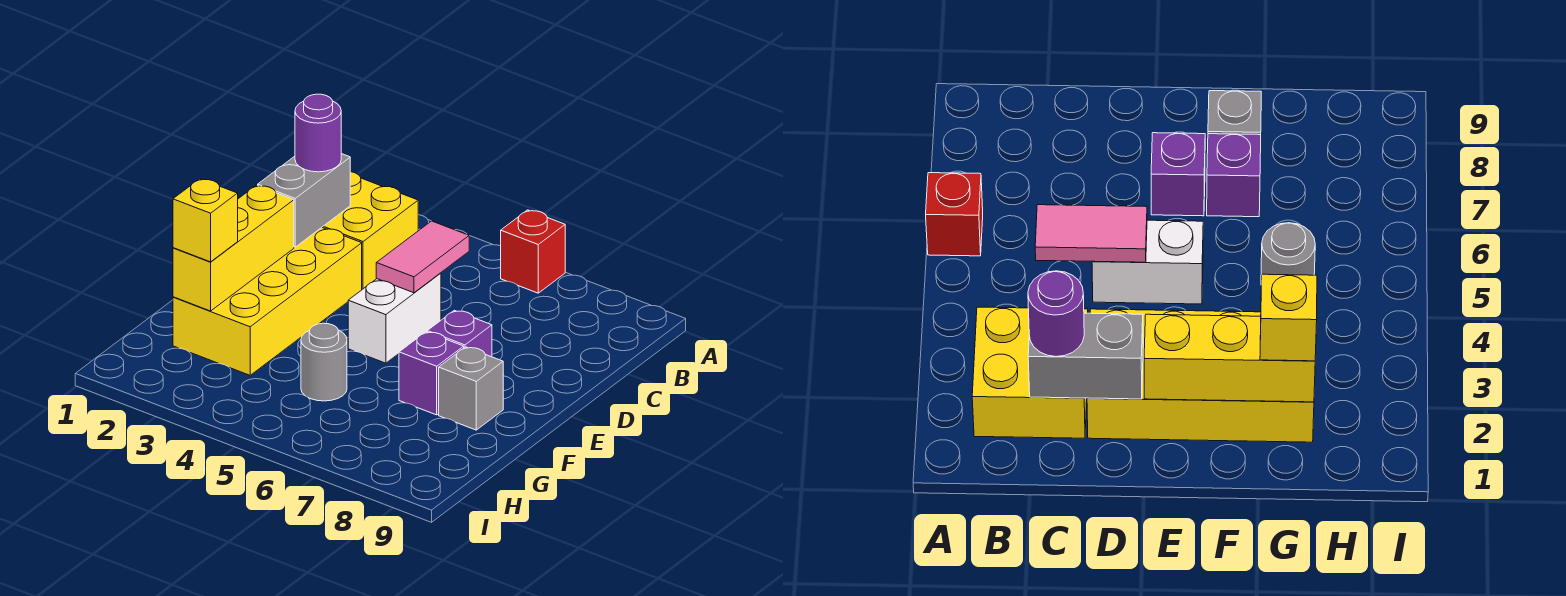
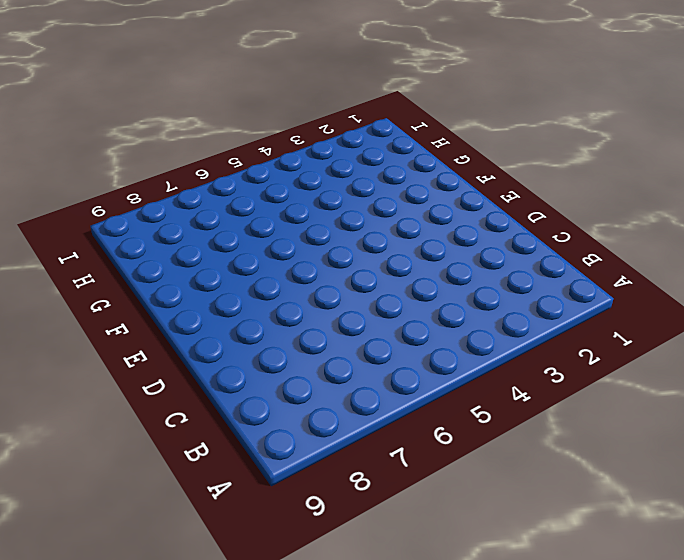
none -> red 1x1 brick [501,210,565,293]
none -> yellow 2x2 brick [322,172,418,289]
none -> yellow 2x4 brick [173,228,362,375]

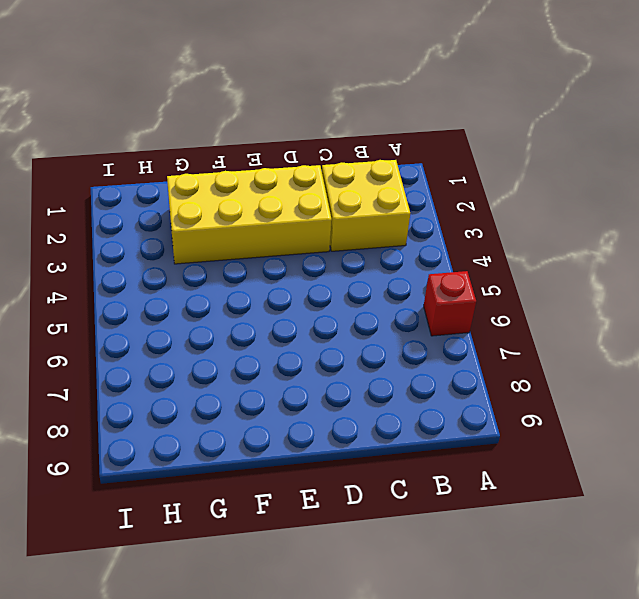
none -> white 1x2 brick [348,273,441,363]
none -> purple 1x1 brick [427,310,492,357]
none -> purple 1x1 brick [399,332,464,415]

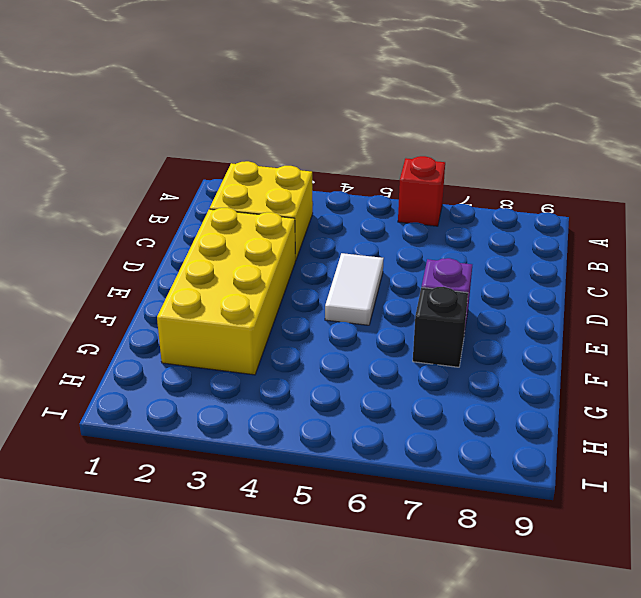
white 1x2 tile [325,253,384,325] -> white 1x2 brick [348,273,441,363]
black 1x1 brick [413,287,468,367] -> purple 1x1 brick [399,332,464,415]
none -> grey 1x1 brick [439,347,503,430]
none -> grey 1x1 round brick [301,323,347,401]
none -> grey 1x2 brick [258,154,350,247]

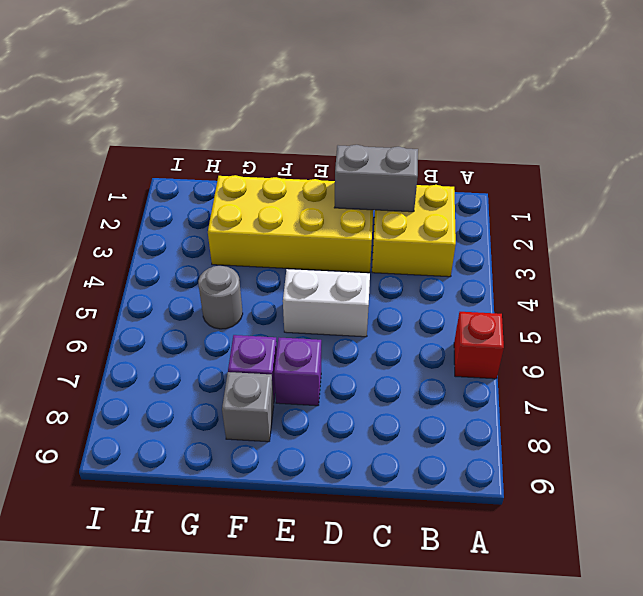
none -> pink 1x2 tile [376,221,469,293]
none -> yellow 1x3 brick [173,185,294,311]
none -> purple 1x1 round brick [295,94,341,172]

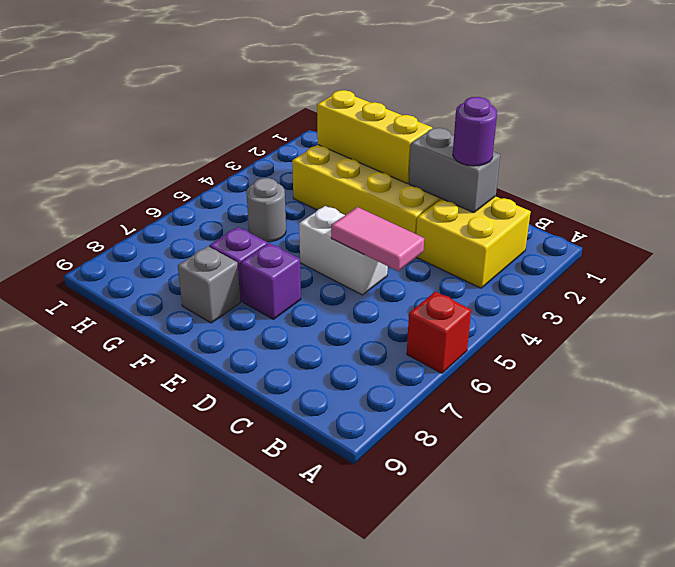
none -> yellow 1x1 brick [173,179,238,262]

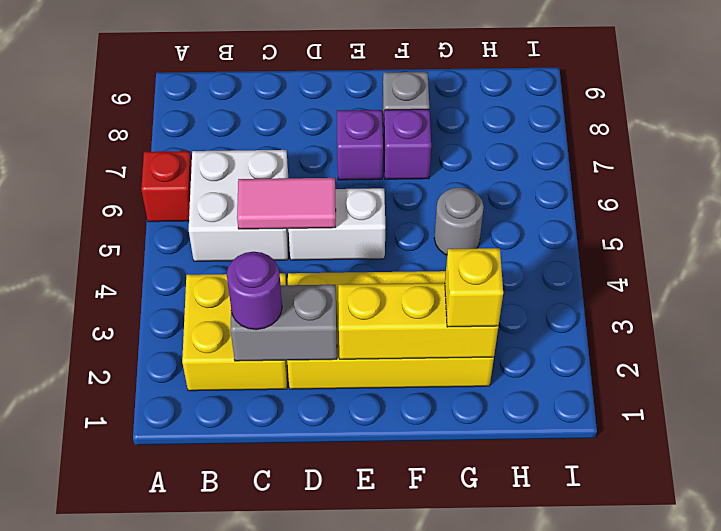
white 2x2 brick [189,150,288,261] -> none

